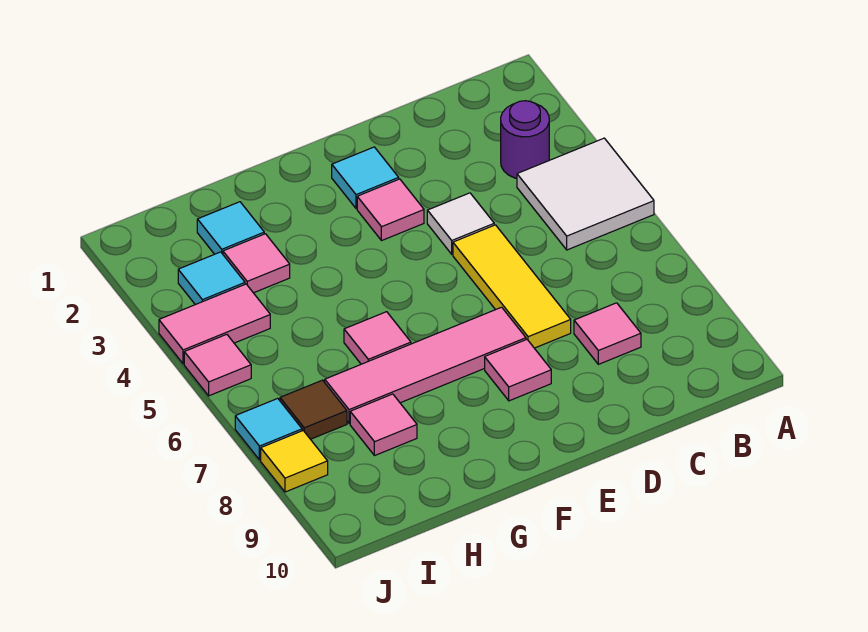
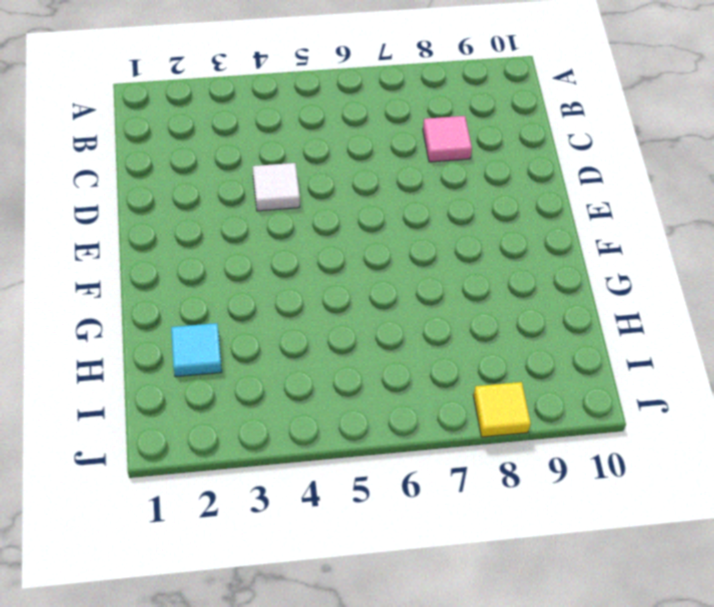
none -> white 2x2 tile [517,138,654,250]
none -> purple 1x1 round brick [501,101,549,178]
none -> yellow 1x3 tile [453,225,571,348]

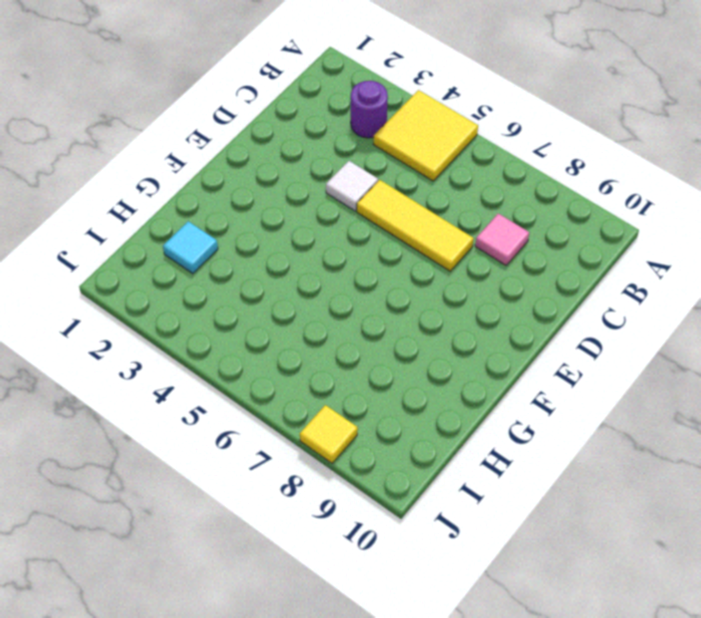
yellow 2x2 tile [373,90,478,181] -> white 2x2 tile [517,138,654,250]
none -> cyan 1x1 tile [332,147,399,209]
none -> pink 1x1 tile [357,179,424,241]
none -> pink 1x4 tile [325,307,526,424]

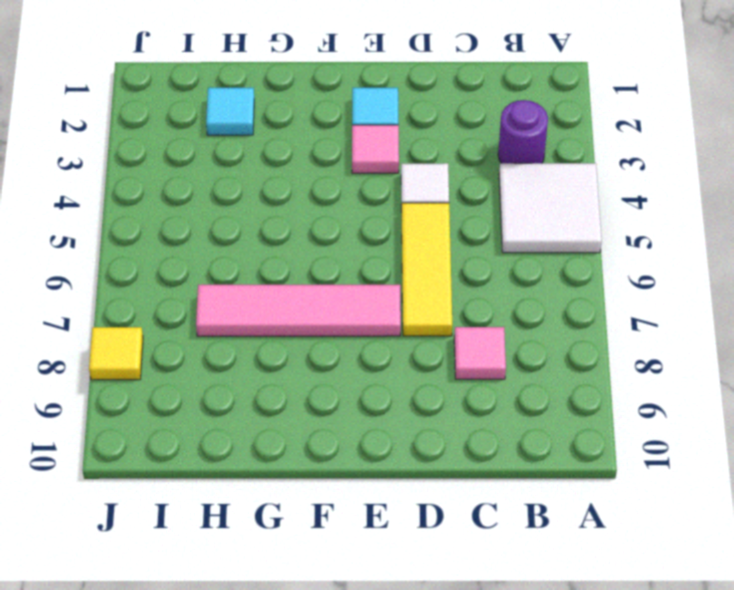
none -> pink 1x1 tile [485,340,551,401]
none -> pink 1x1 tile [344,312,411,364]
none -> pink 1x1 tile [223,234,290,293]

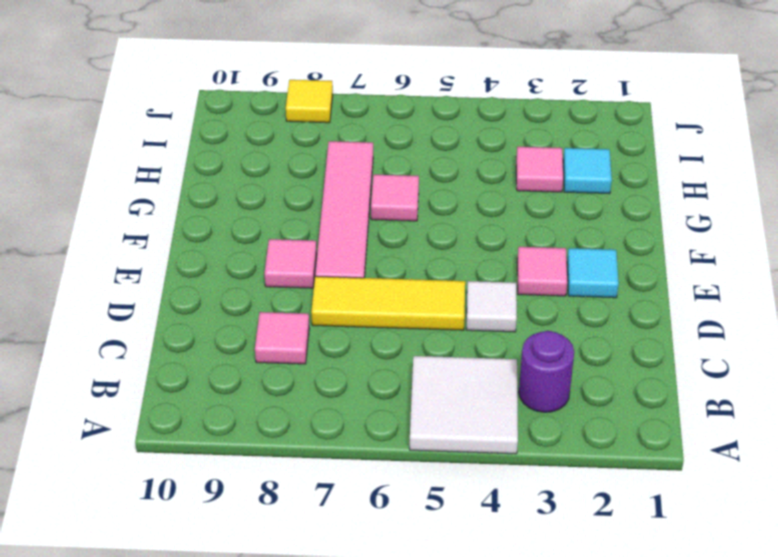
none -> pink 1x1 tile [350,394,417,456]
none -> cyan 1x1 tile [178,252,245,305]
none -> pink 1x2 tile [159,284,270,364]

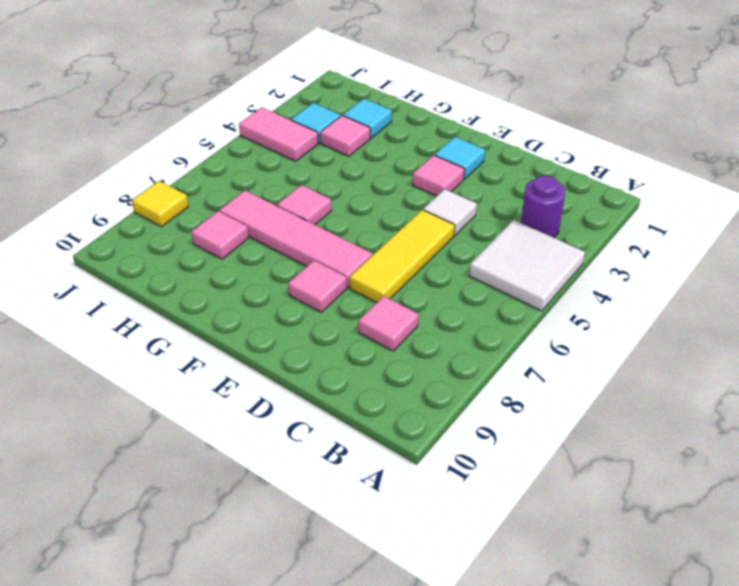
none -> brown 1x1 tile [280,380,347,439]
none -> pink 1x1 tile [184,334,251,396]
none -> cyan 1x1 tile [235,398,302,460]

